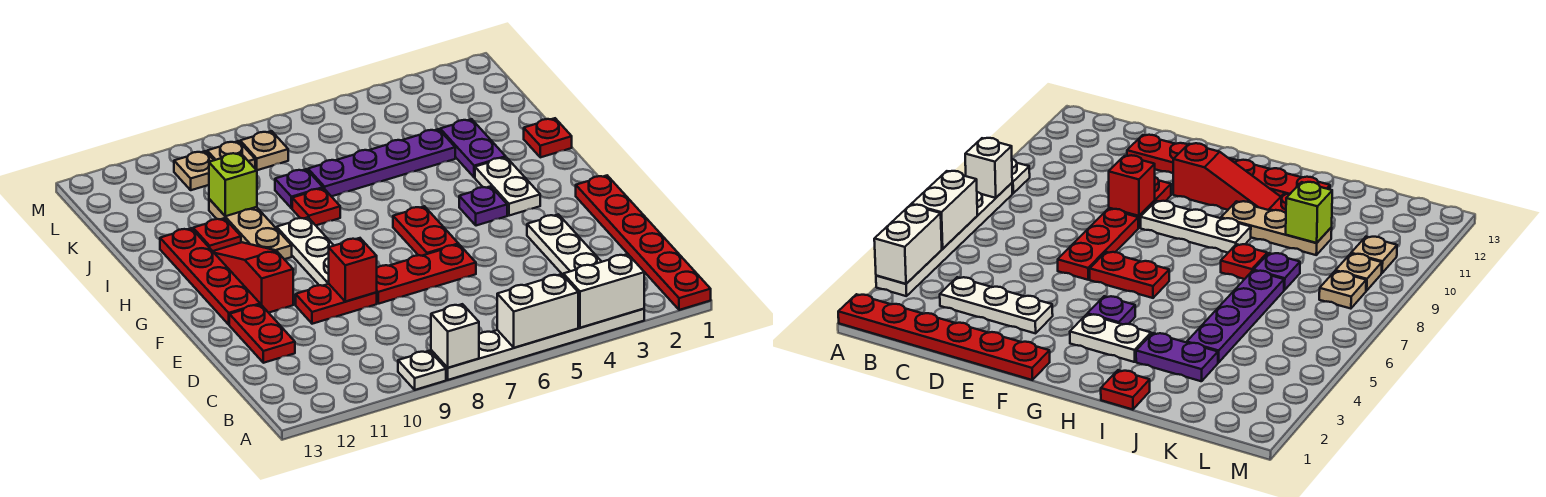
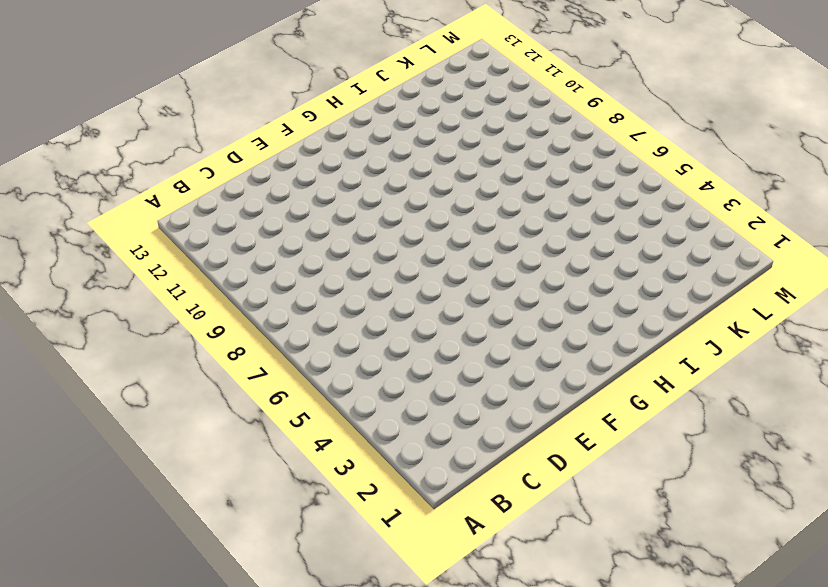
none -> red 1x6 plate [576,176,711,310]
none -> white 1x6 plate [431,309,644,380]
none -> white 1x1 plate [398,351,446,390]

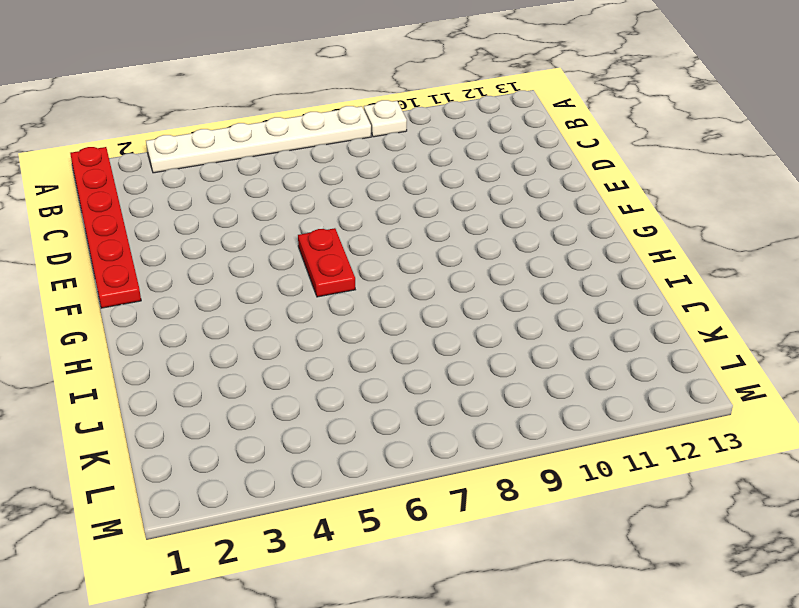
none -> white 1x3 plate [527,214,601,275]
none -> red 1x2 plate [229,305,295,363]
none -> red 1x3 plate [376,245,476,304]

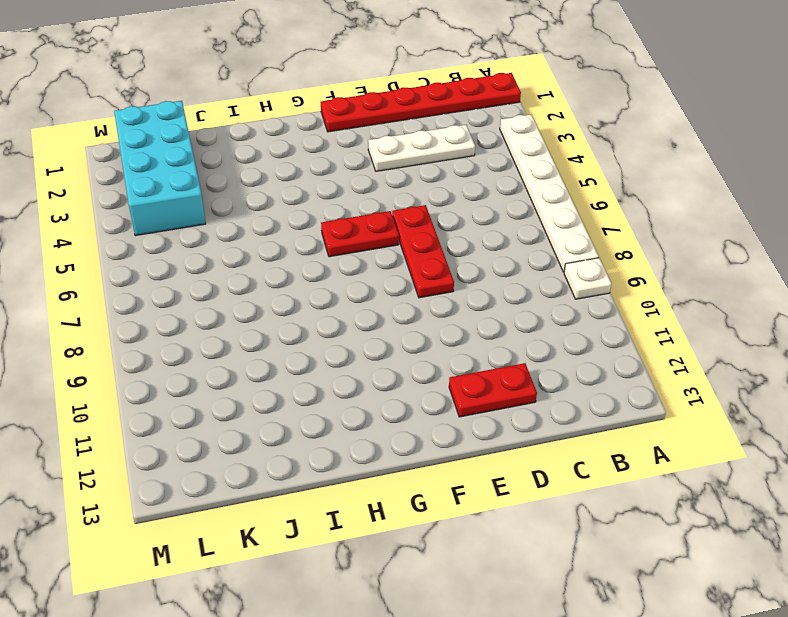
cyan 2x4 brick [114,101,206,236] -> none
none -> red 1x2 plate [296,284,377,324]
none -> white 1x3 plate [277,217,334,286]
none -> red 1x3 slope [213,242,293,313]

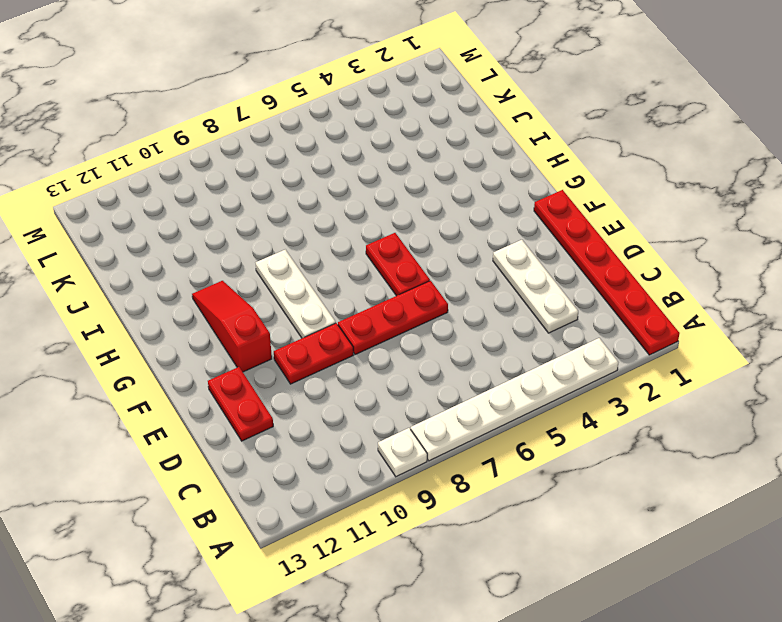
none -> red 1x4 plate [160,228,260,324]
none -> white 1x2 plate [475,157,540,216]
none -> purple 1x1 plate [459,186,507,226]

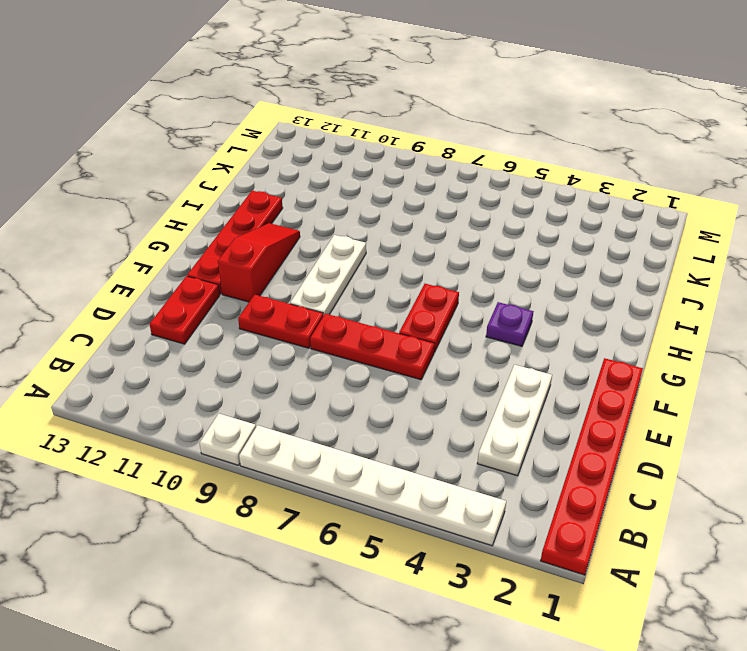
none -> white 1x2 plate [475,157,540,216]
none -> tan 1x3 plate [209,199,292,259]
none -> red 1x1 plate [524,118,572,157]

